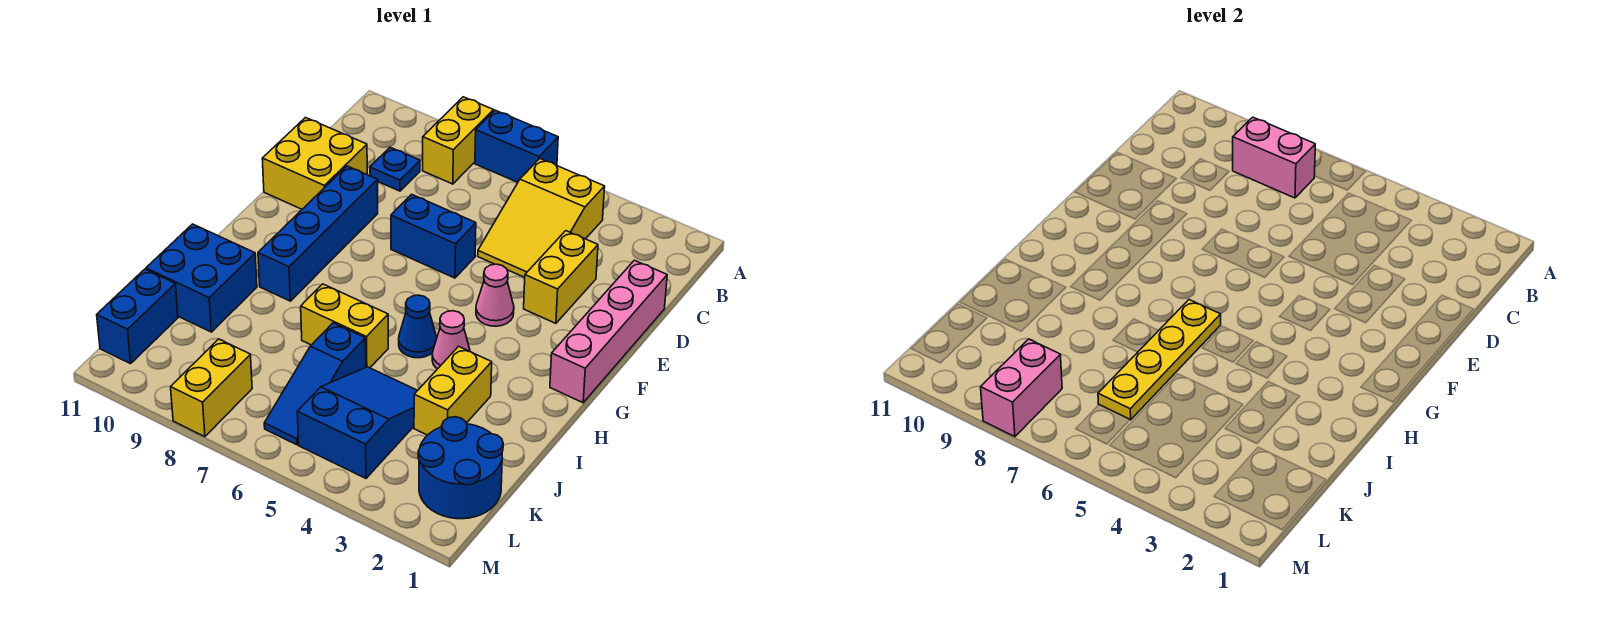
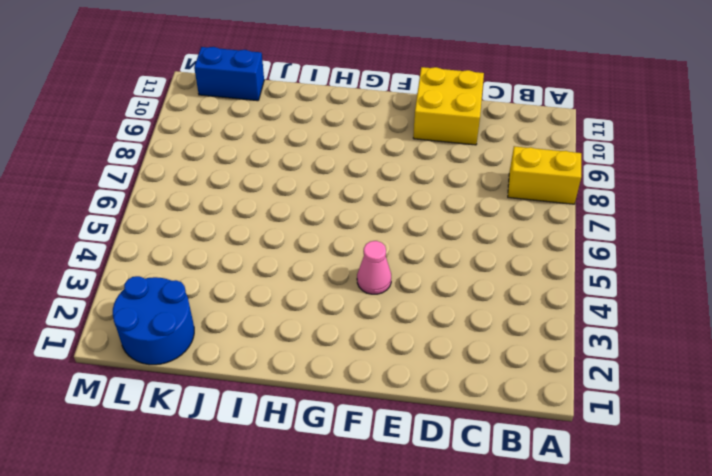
none -> blue 1x2 brick [475,110,558,182]
none -> yellow 2x3 slope [478,159,605,277]
none -> blue 1x1 plate [370,147,420,191]

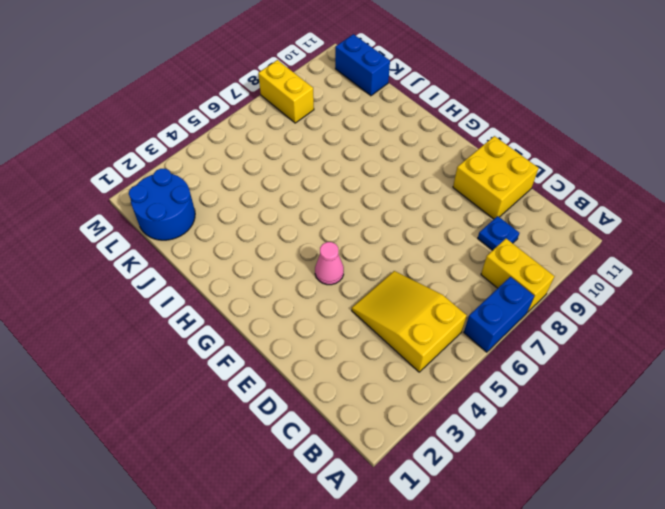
none -> pink 1x4 brick [550,260,667,403]
none -> yellow 1x2 brick [524,231,598,323]
none -> blue 1x2 brick [391,194,476,278]

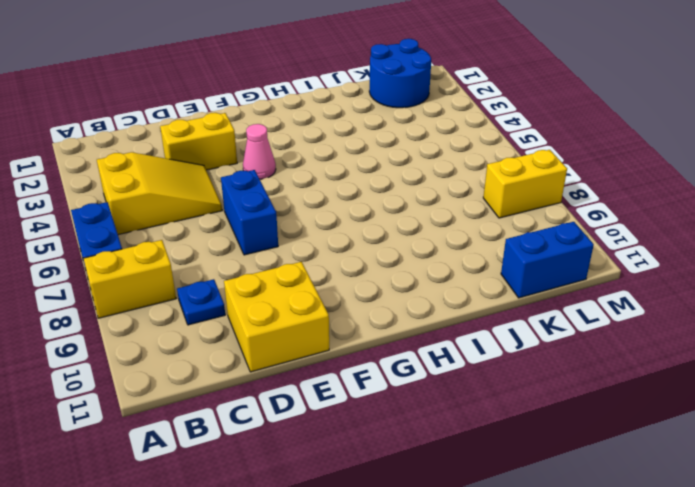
none -> pink 1x4 brick [550,260,667,403]
none -> blue 1x4 brick [258,166,378,301]
none -> pink 1x1 cone [432,311,470,369]

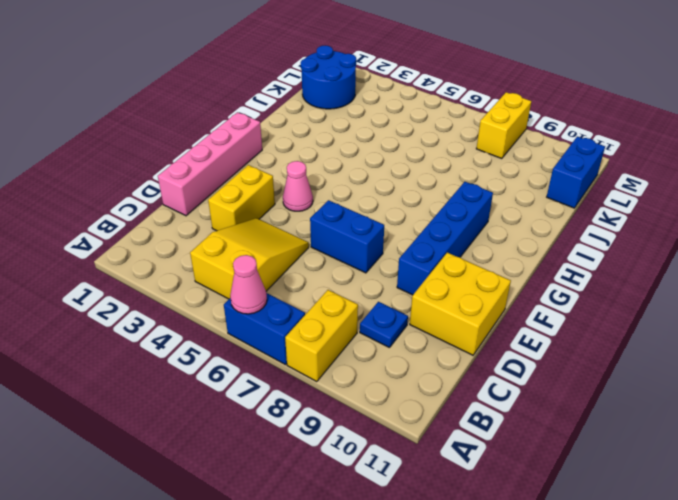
pink 1x1 cone [230,255,267,314] -> pink 1x1 cone moved to [432,311,470,369]
none -> blue 1x1 cone [399,295,437,358]
none -> yellow 1x2 brick [414,347,492,435]
none -> yellow 1x2 brick [301,284,388,368]

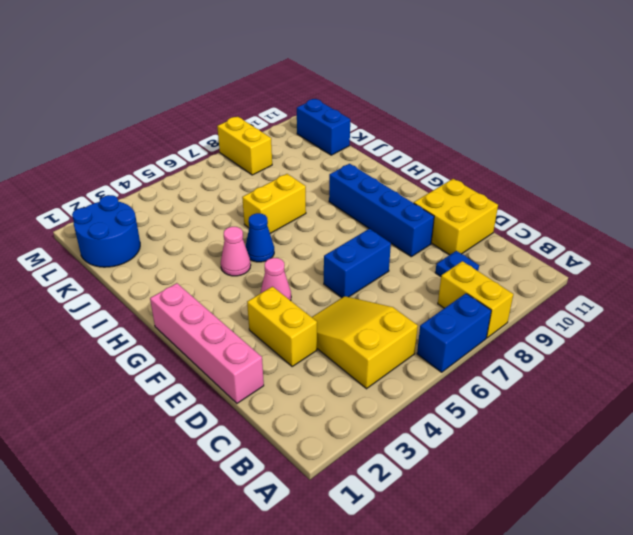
none -> yellow 1x2 brick [414,347,492,435]
none -> blue 2x2 brick [146,224,257,332]
none -> blue 2x3 slope [297,367,418,478]

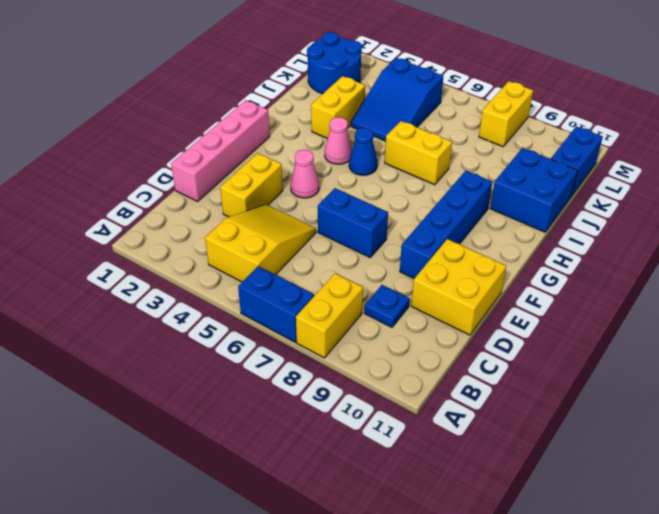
none -> blue 1x3 slope [264,323,366,445]
none -> pink 1x2 brick [1233,117,1315,198]
none -> yellow 1x4 plate [1098,300,1221,420]

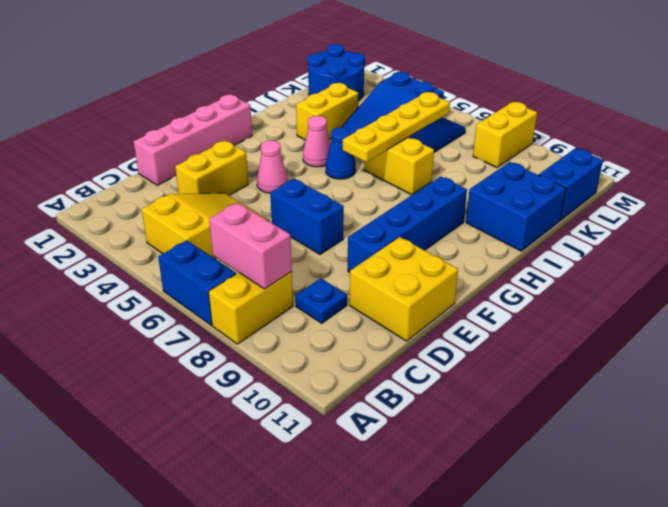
none -> pink 1x2 brick [981,339,1062,437]

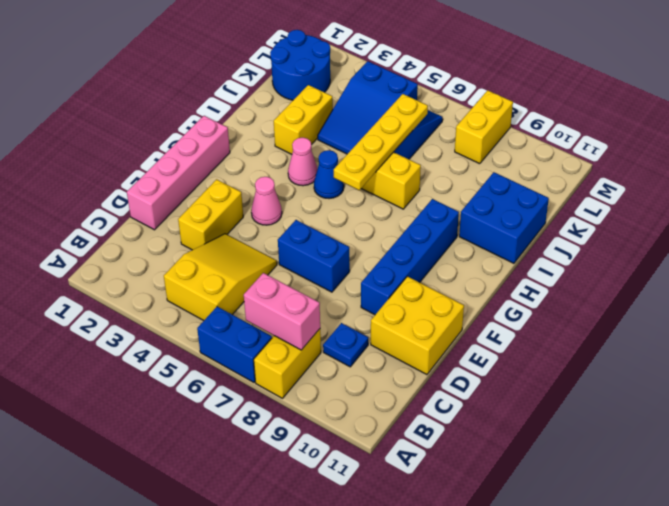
none -> blue 1x2 brick [97,269,178,364]
none -> pink 1x2 brick [981,339,1062,437]

